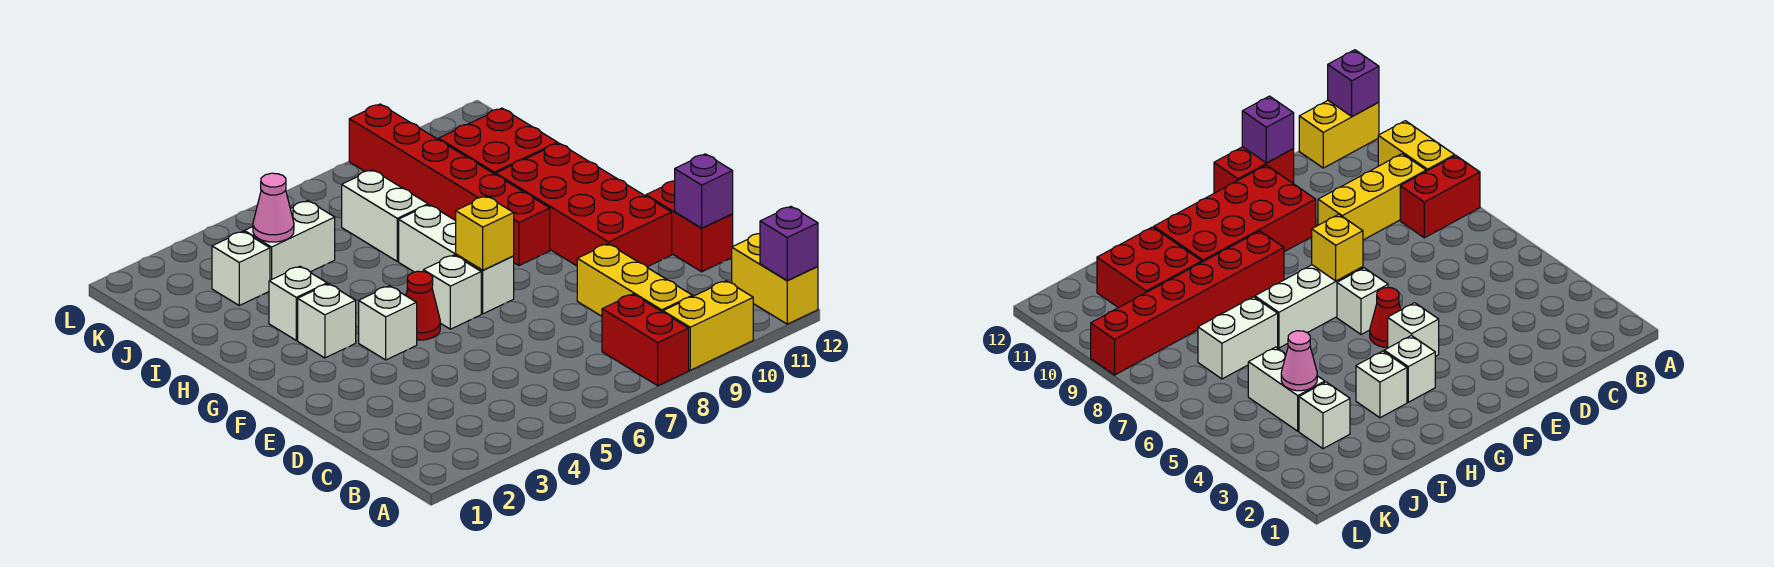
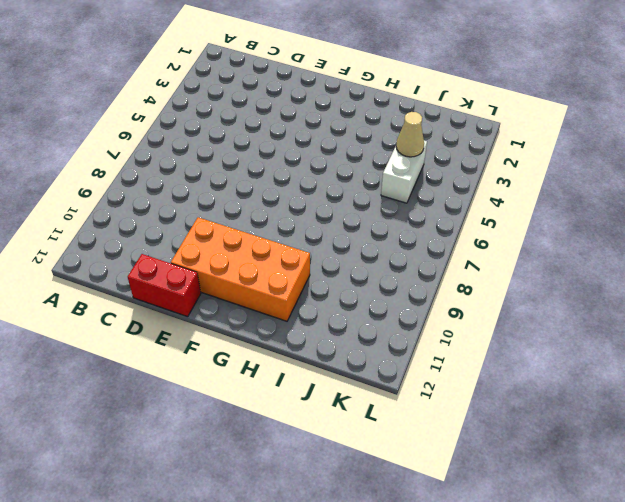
orange 2x4 brick [171,217,310,321] -> red 2x4 brick [496,143,672,267]
tan 1x1 cone [396,112,424,157] -> pink 1x1 cone [253,173,294,242]
none -> red 1x2 brick [602,294,689,386]
none -> yellow 1x2 brick [663,281,753,370]
none -> yellow 1x2 brick [732,234,818,324]

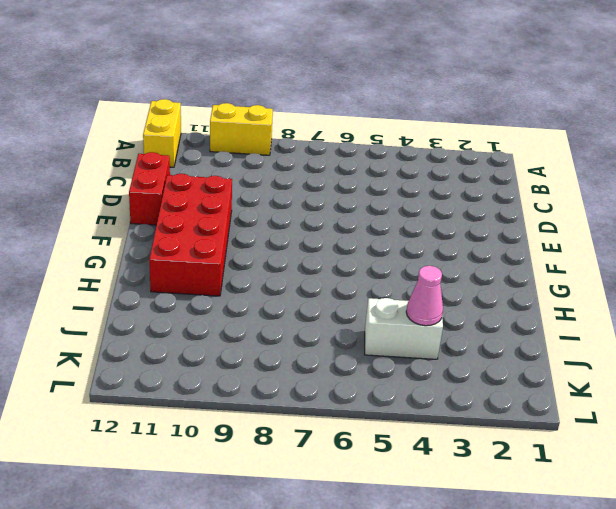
none -> red 1x2 brick [602,294,689,386]
none -> yellow 1x3 brick [577,244,692,316]
none -> white 1x1 brick [359,286,417,360]

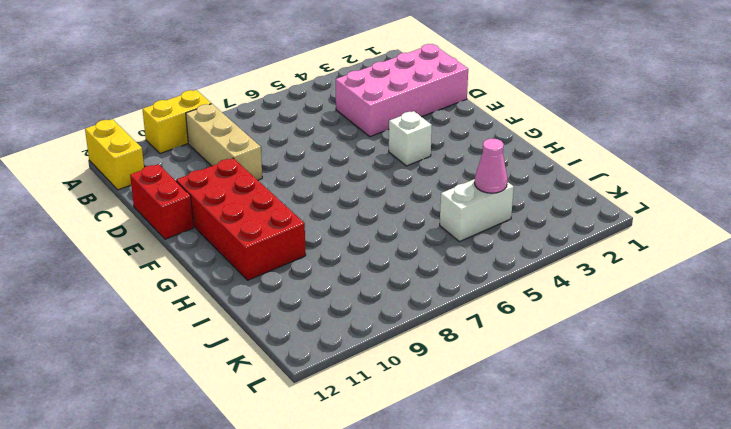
tan 1x3 brick [186,104,262,180] -> yellow 1x3 brick [577,244,692,316]
pink 2x4 brick [336,44,468,137] -> none
none -> red 1x2 brick [602,294,689,386]
none -> red 1x1 cone [406,271,440,340]
none -> white 1x1 brick [423,255,481,329]

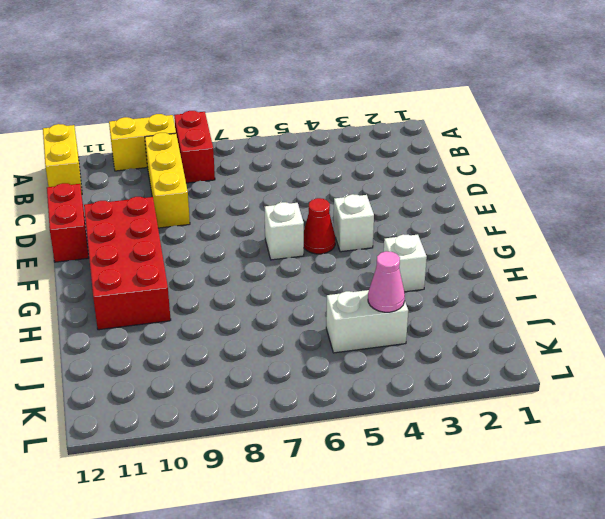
none -> white 1x3 brick [399,205,514,314]
none -> white 1x1 brick [298,284,356,358]
none -> red 1x6 brick [349,104,550,266]

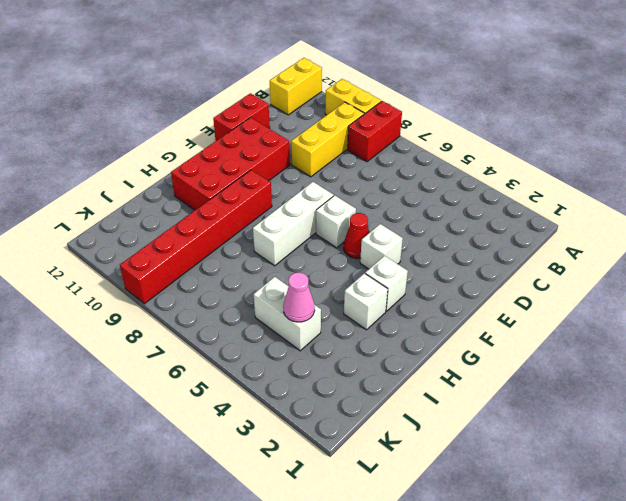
none -> white 1x2 brick [342,170,428,261]
none -> red 2x2 brick [439,108,558,175]
none -> white 1x1 brick [212,231,270,305]

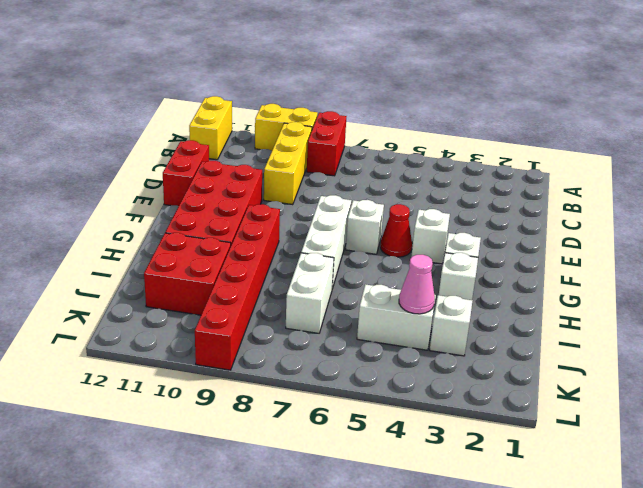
none -> purple 1x1 brick [760,207,818,280]
none -> purple 1x1 brick [675,154,733,228]
none -> yellow 1x1 brick [456,196,514,270]

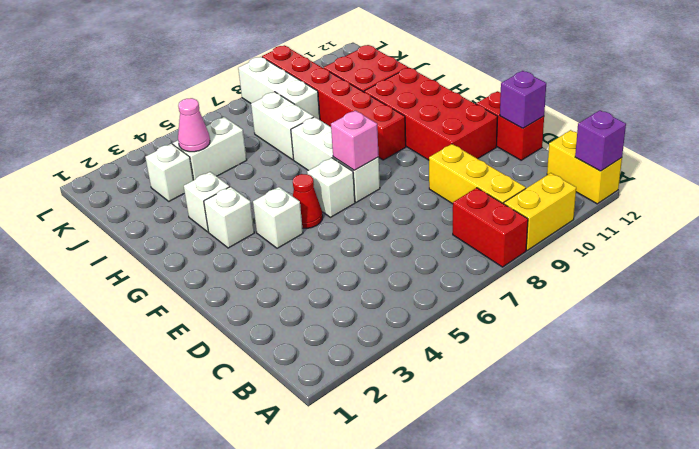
pink 1x1 brick [331,111,379,170] -> yellow 1x1 brick [456,196,514,270]
white 1x3 brick [238,57,320,120] -> none

